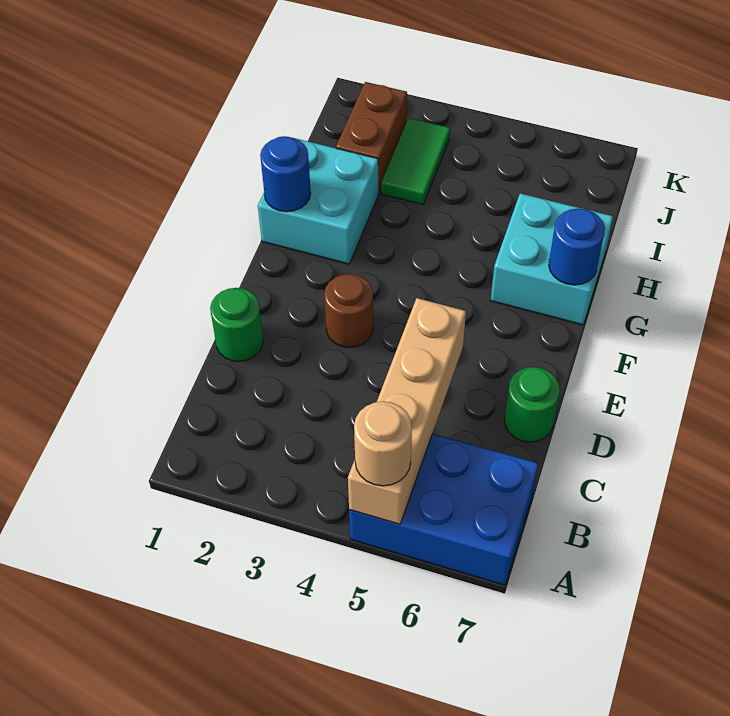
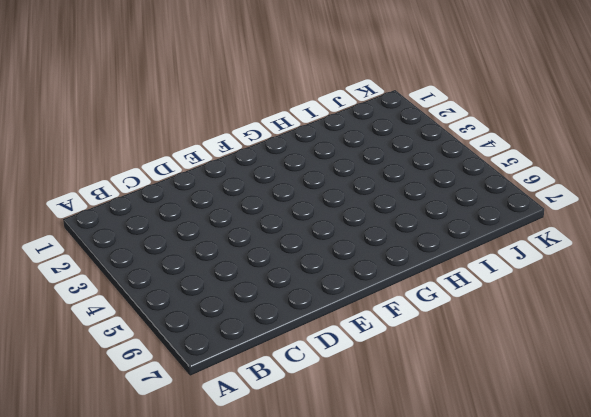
none -> blue 2x3 brick [349,434,538,585]
none -> green 1x1 round brick [210,288,263,361]
none -> green 1x1 round brick [504,367,560,442]

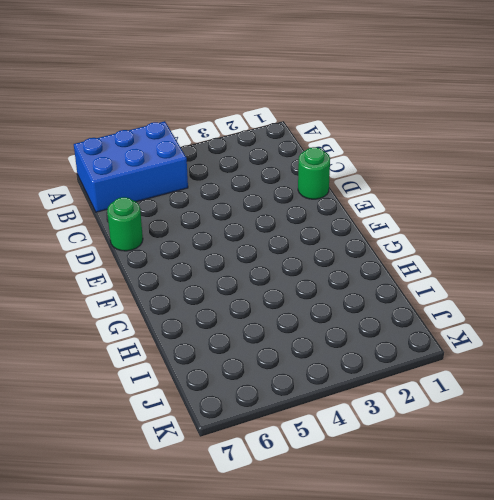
none -> brown 1x1 round brick [324,274,373,347]
none -> cyan 2x2 brick [258,138,378,264]
none -> cyan 2x2 brick [491,193,613,325]

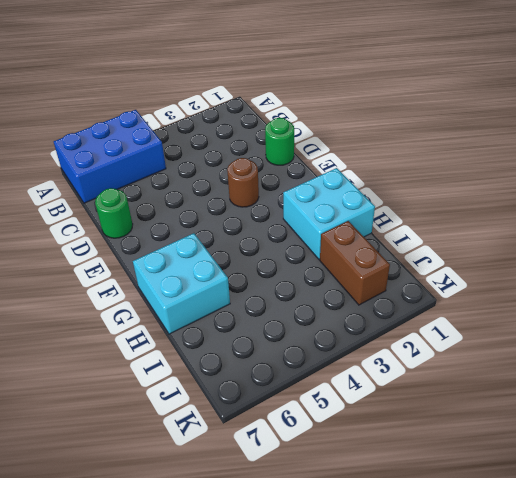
none -> green 1x2 tile [381,118,450,204]
none -> tan 1x4 brick [348,298,466,524]
none -> blue 1x1 round brick [260,136,311,212]

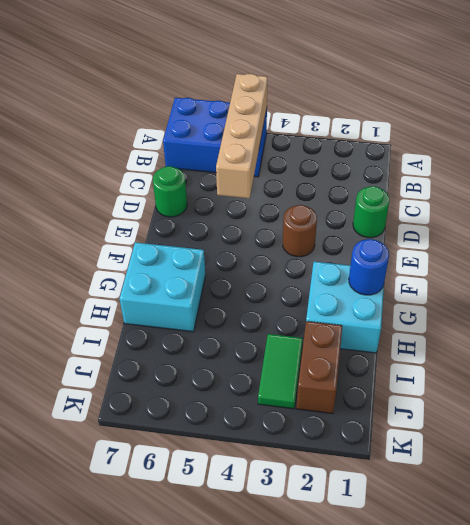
none -> blue 1x1 round brick [549,209,605,285]
none -> tan 1x1 round brick [354,401,412,486]

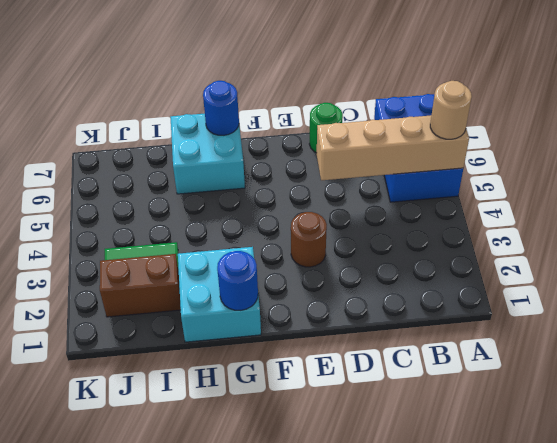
none -> green 1x1 round brick [210,288,263,361]

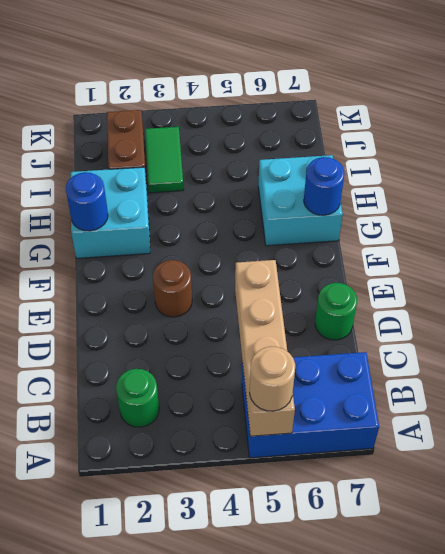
green 1x1 round brick [116,369,159,427] -> green 1x1 round brick moved to [210,288,263,361]

